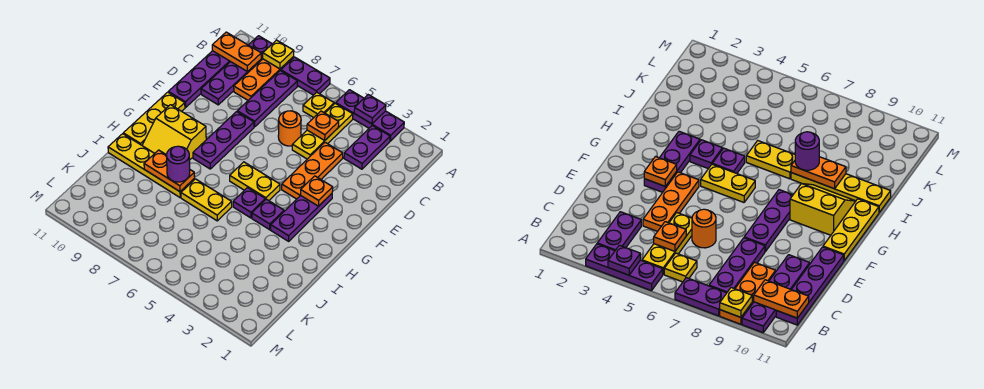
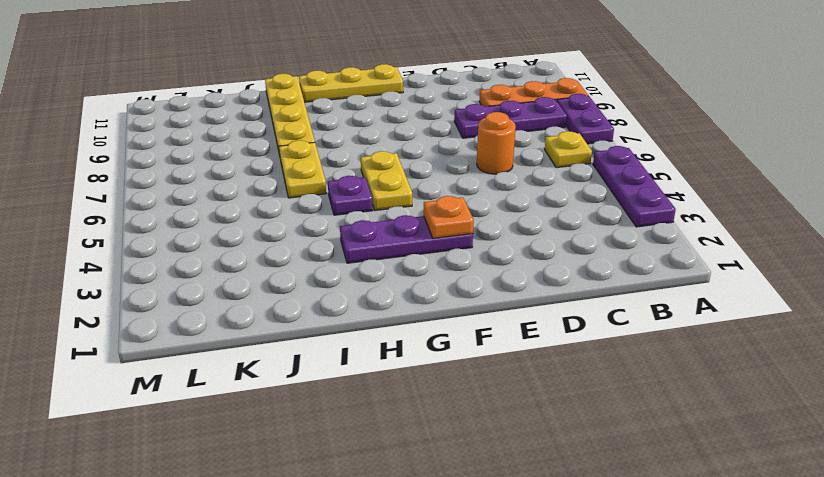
none -> purple 1x4 plate [201,36,272,105]
none -> purple 1x2 plate [344,126,390,169]
none -> yellow 1x3 plate [292,103,353,159]

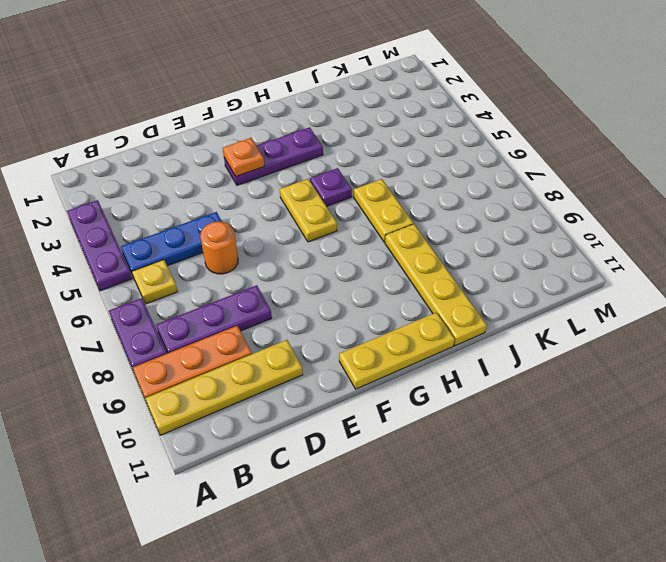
yellow 1x4 plate [145,340,303,435] -> purple 1x4 plate [201,36,272,105]
blue 1x3 plate [121,212,222,275] -> yellow 1x3 plate [292,103,353,159]
none -> purple 1x2 plate [344,126,390,169]
none -> purple 1x4 plate [168,51,230,108]
none -> orange 1x3 plate [282,142,343,199]

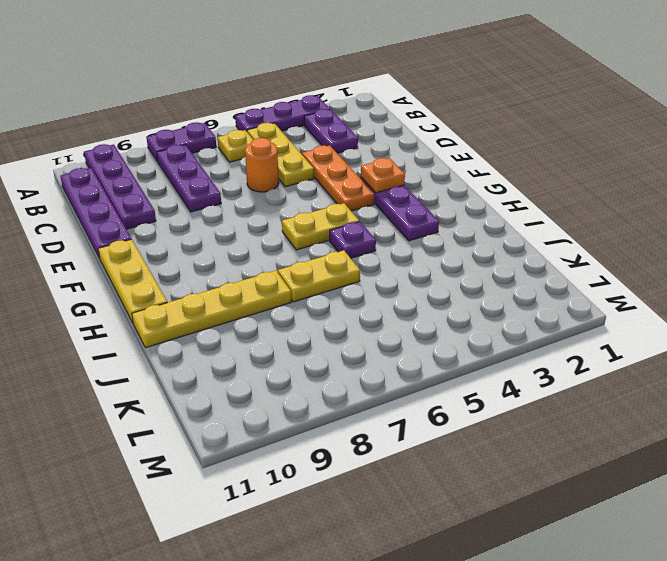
none -> orange 1x3 plate [234,57,294,100]
none -> purple 1x3 plate [193,112,254,169]
none -> yellow 2x2 slope [142,105,206,160]

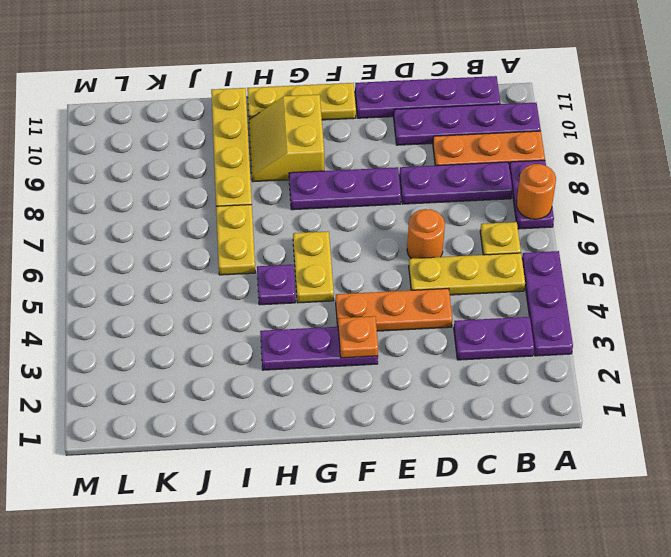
orange 1x1 round brick [516,164,556,219] -> none
none -> purple 1x1 plate [252,199,284,230]
none -> purple 1x1 plate [354,95,386,124]
none -> yellow 1x1 plate [263,40,294,69]

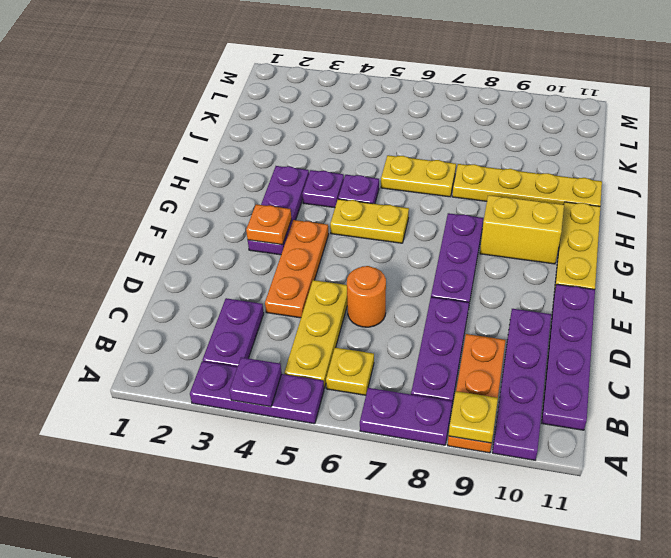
none -> orange 1x2 plate [212,32,261,72]
none -> orange 1x1 plate [307,111,339,141]
none -> orange 1x2 plate [144,150,195,192]

